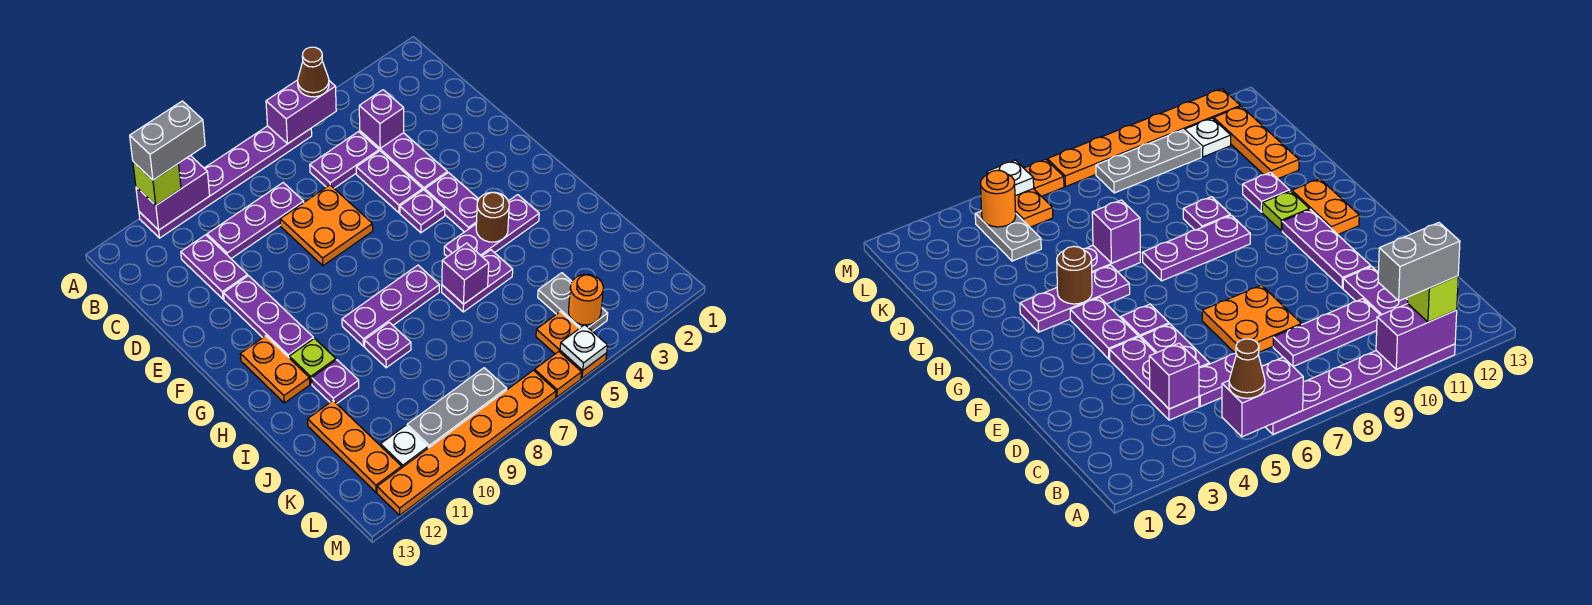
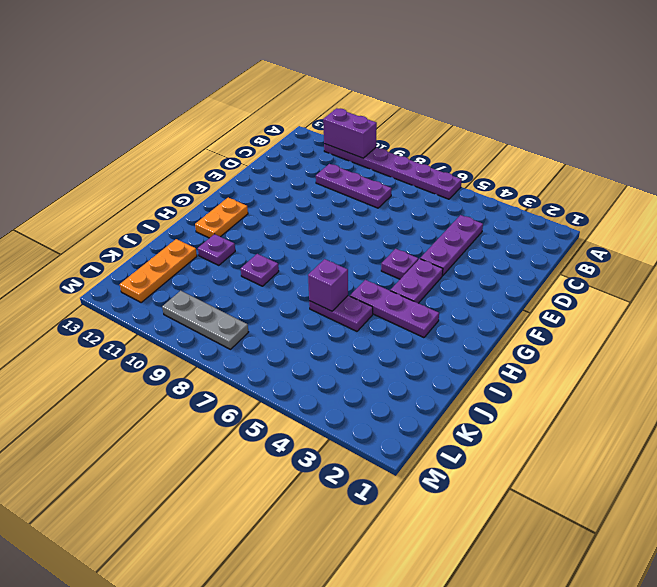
none -> purple 1x2 plate [310,132,379,188]
none -> purple 1x2 plate [181,235,248,299]
none -> purple 1x2 plate [356,151,423,213]
none -> orange 2x2 plate [280,185,373,266]

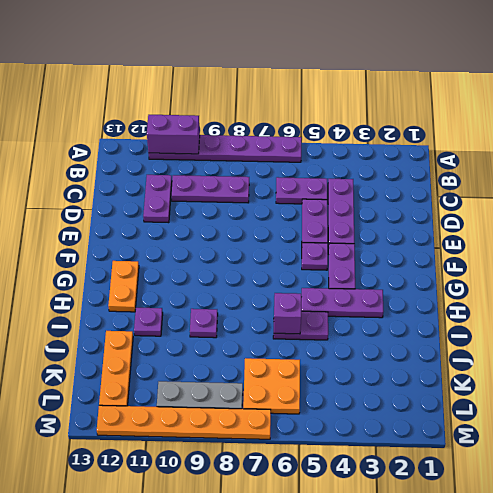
orange 2x2 plate [243,358,300,414] -> orange 2x2 plate moved to [280,185,373,266]
none -> purple 1x3 plate [224,276,313,357]
none -> purple 1x3 plate [342,265,439,346]
none -> lime 1x1 plate [289,338,336,384]
none -> grey 1x2 plate [538,273,608,331]

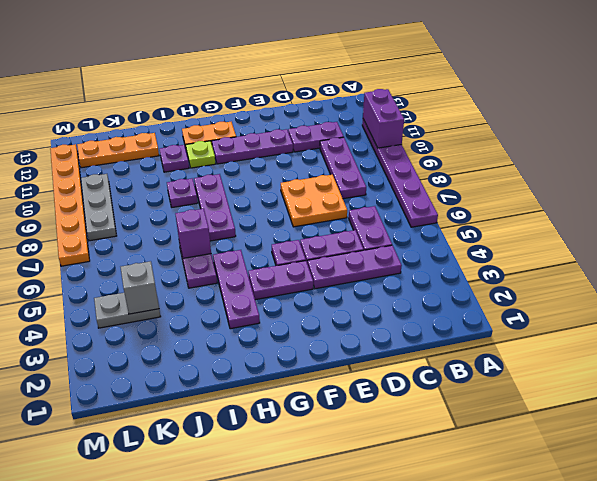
grey 1x1 brick [121,261,159,314] -> none
none -> orange 1x2 plate [536,312,607,378]
none -> white 1x1 plate [381,425,428,467]
none -> orange 1x1 plate [535,352,582,397]
none -> purple 1x2 brick [266,80,336,144]

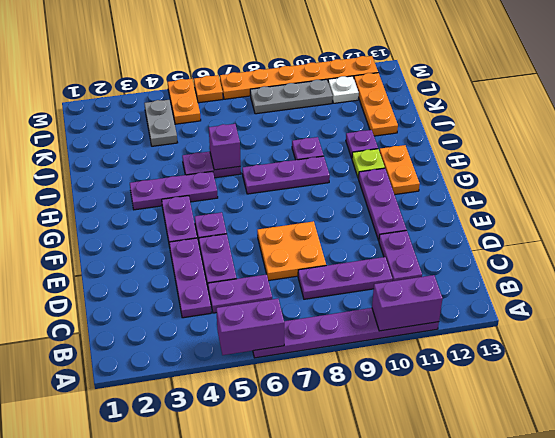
none -> purple 1x1 brick [359,90,404,148]
none -> brown 1x1 round brick [476,192,509,242]
none -> orange 1x1 round brick [569,274,603,325]
none -> white 1x1 plate [560,325,608,370]

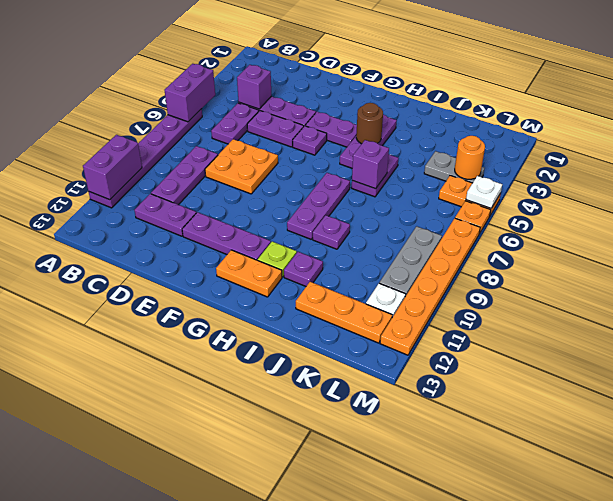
none -> brown 1x1 cone [298,47,329,97]
none -> lime 1x1 brick [133,162,181,205]
none -> grey 1x2 brick [130,101,205,180]

